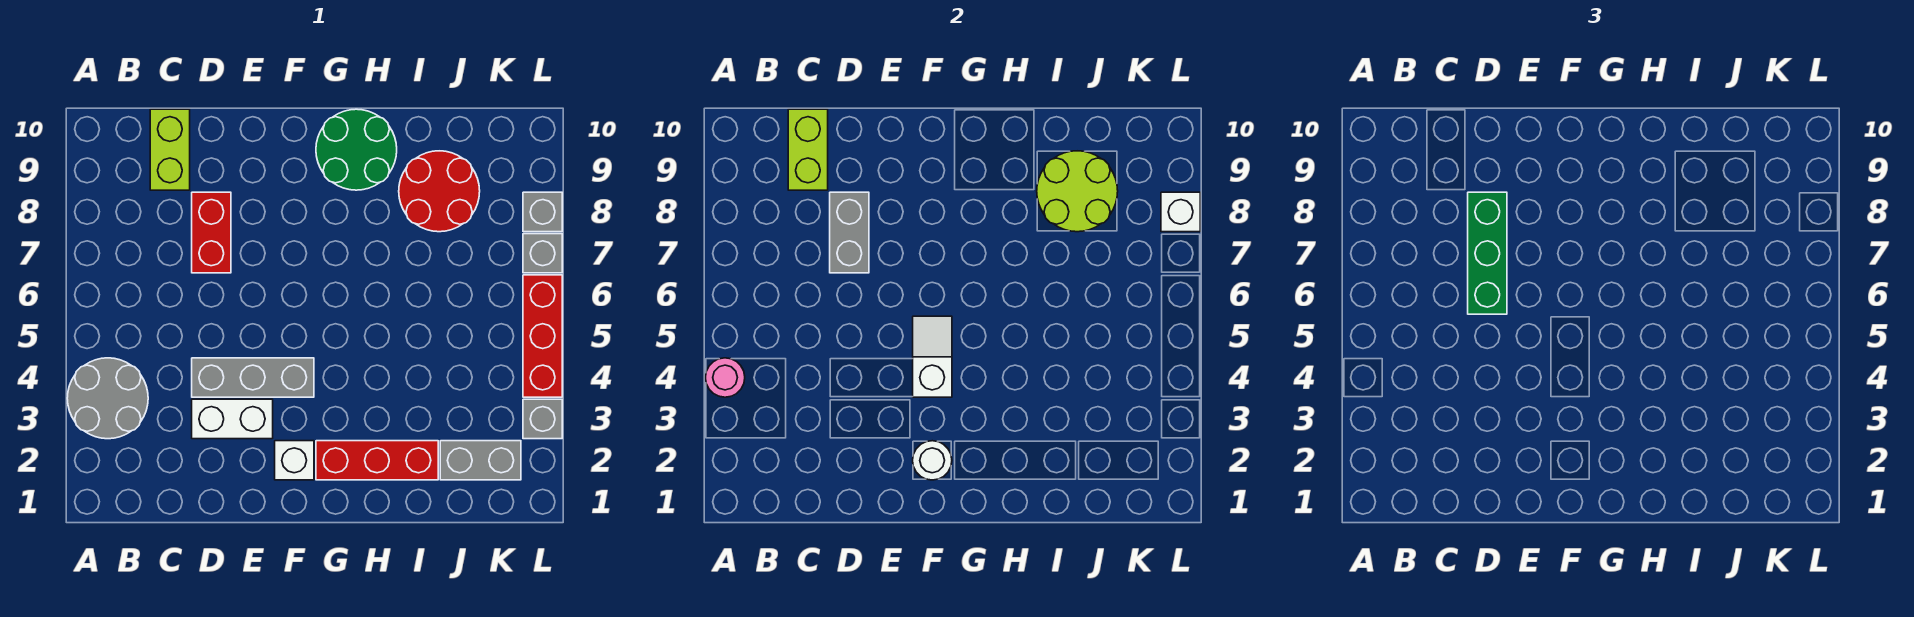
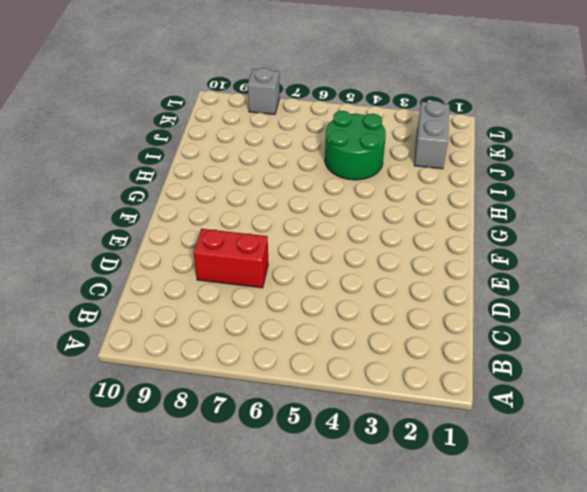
green 2x2 round brick [325,111,386,180] -> green 2x2 round brick moved to [316,109,397,190]
none -> grey 2x2 round brick [67,358,148,439]
none -> lime 1x2 brick [150,109,190,190]
none -> white 1x2 brick [192,399,273,439]

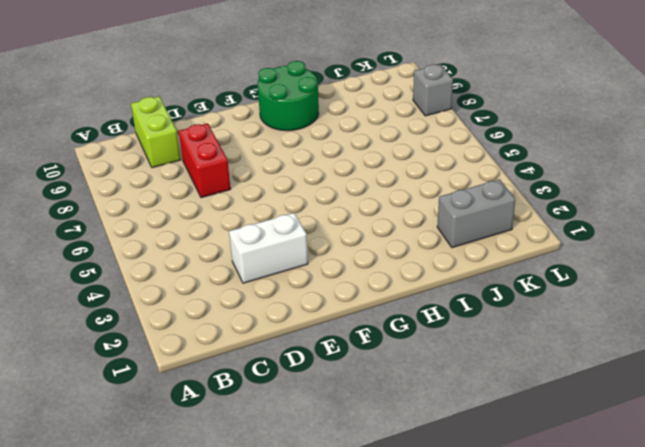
none -> grey 2x2 round brick [67,358,148,439]
none -> grey 1x3 brick [192,358,314,397]
none -> white 1x1 brick [275,441,314,480]

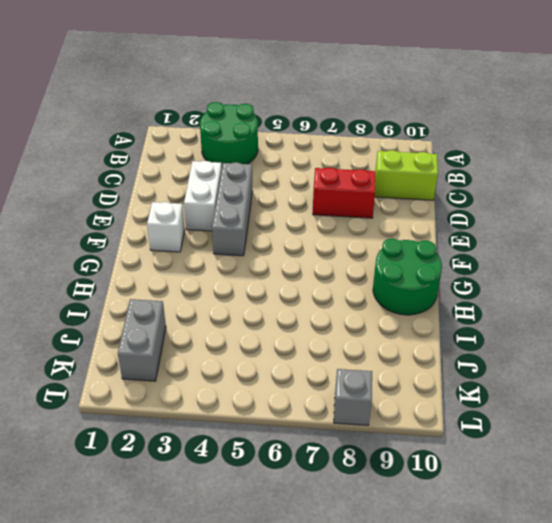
green 2x2 round brick [200,102,258,165] -> grey 2x2 round brick [67,358,148,439]
none -> red 1x3 brick [316,441,438,480]
none -> red 2x2 round brick [399,151,480,232]
none -> grey 1x1 brick [523,399,562,439]

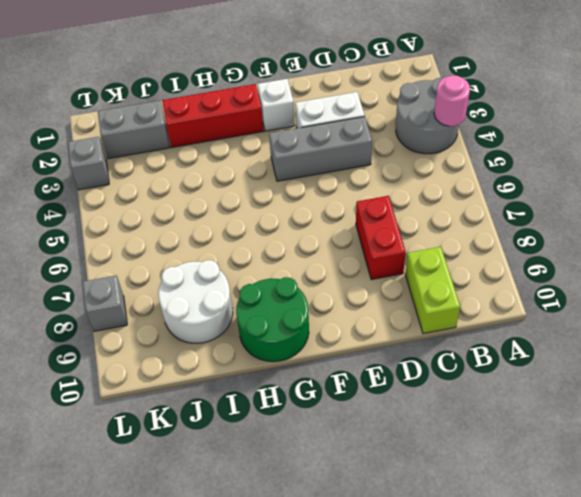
white 2x2 round brick [158,260,233,343] -> red 2x2 round brick [399,151,480,232]
none -> red 1x3 brick [523,275,562,397]
none -> grey 1x1 brick [523,234,562,273]
none -> lime 1x2 brick [788,109,828,190]

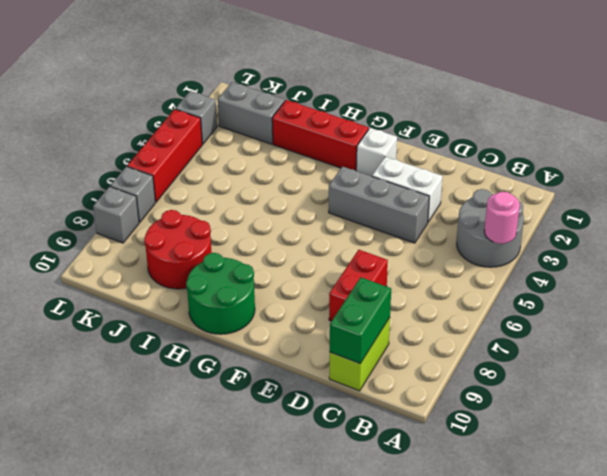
green 1x2 brick [330,278,391,363] -> lime 1x2 brick [788,109,828,190]
none -> grey 1x2 brick [830,192,869,273]
none -> white 1x1 round brick [913,441,952,480]
none -> white 1x2 slope [913,316,952,397]

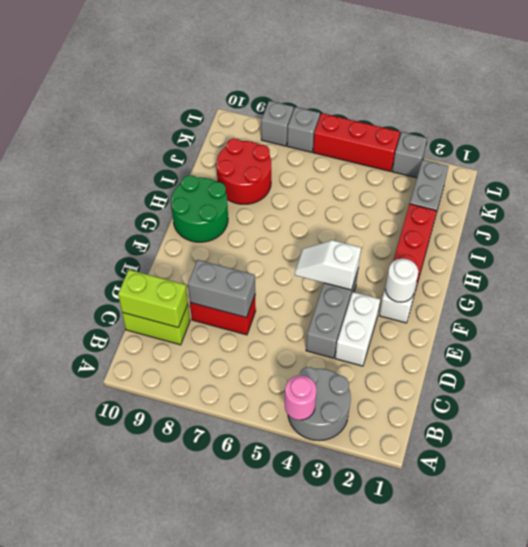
none -> lime 2x2 round brick [1037,151,1118,232]
none -> white 1x1 brick [1161,192,1200,232]
none -> green 1x3 brick [1468,192,1507,314]

